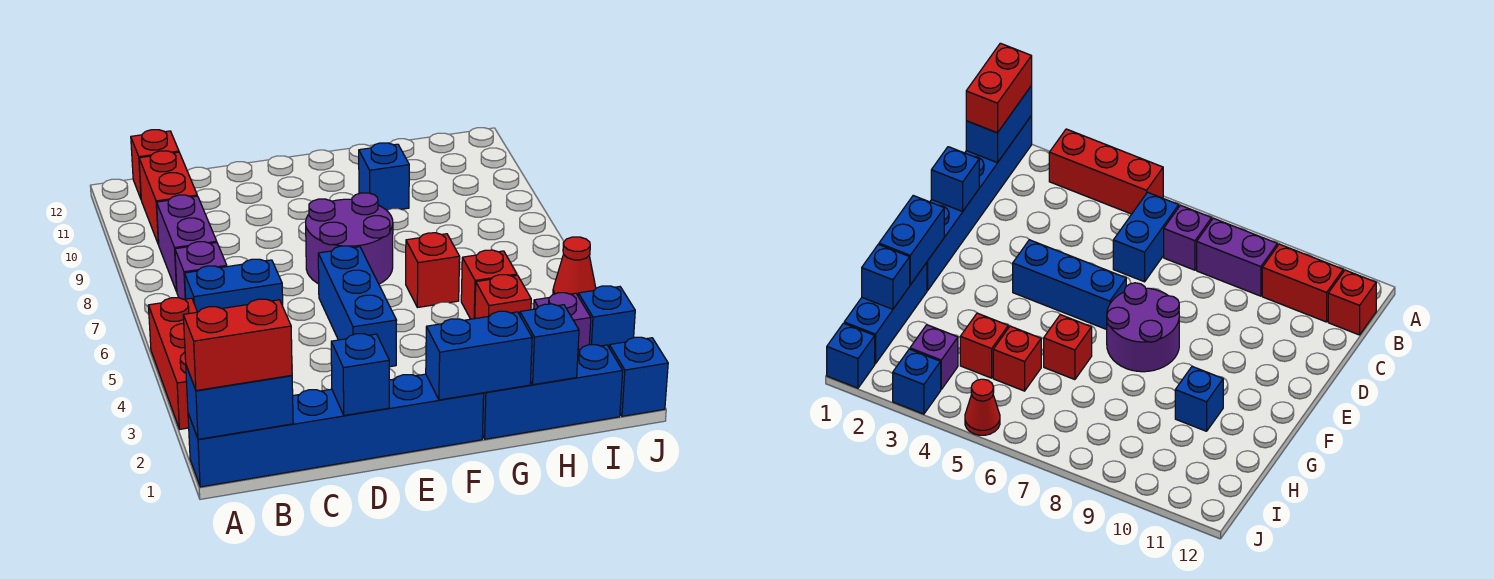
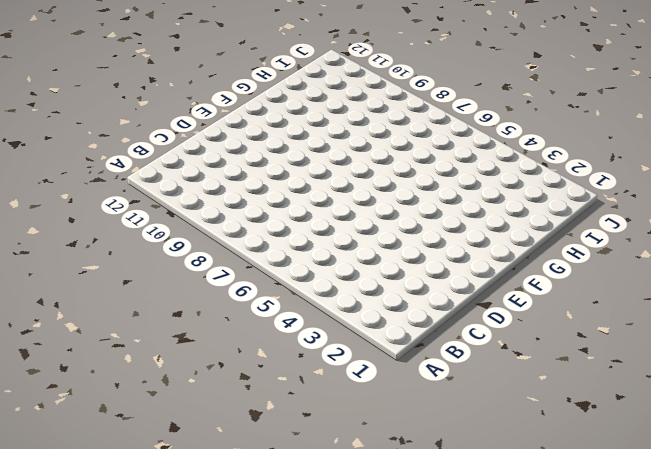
none -> blue 1x6 brick [188,374,484,487]
none -> red 1x3 brick [148,298,197,429]
none -> blue 1x2 brick [185,259,283,312]

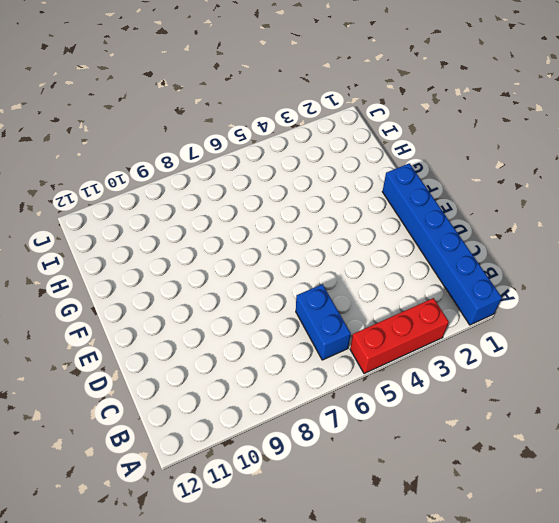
none -> purple 1x1 brick [175,242,227,299]
none -> purple 1x2 brick [157,195,217,292]
none -> red 1x2 brick [139,151,197,245]

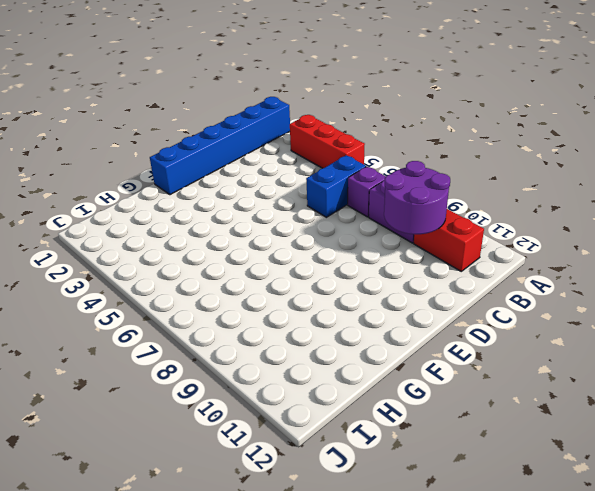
purple 2x2 round brick [384,161,450,234] -> purple 2x2 round brick moved to [306,193,393,284]
none -> red 1x1 brick [131,130,179,199]
none -> blue 1x3 brick [318,246,397,367]
none -> blue 1x3 brick [483,345,623,439]

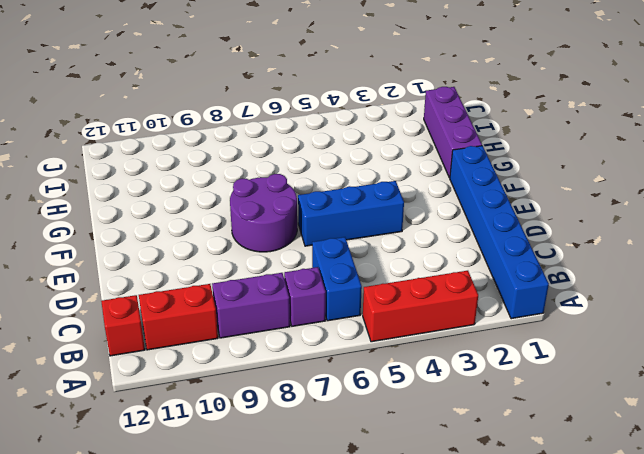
purple 1x3 brick [424,87,482,178] -> blue 1x3 brick [483,345,623,439]
none -> red 1x1 brick [406,233,460,308]
none -> blue 1x1 brick [359,143,409,210]
none -> red 1x1 brick [475,275,531,319]

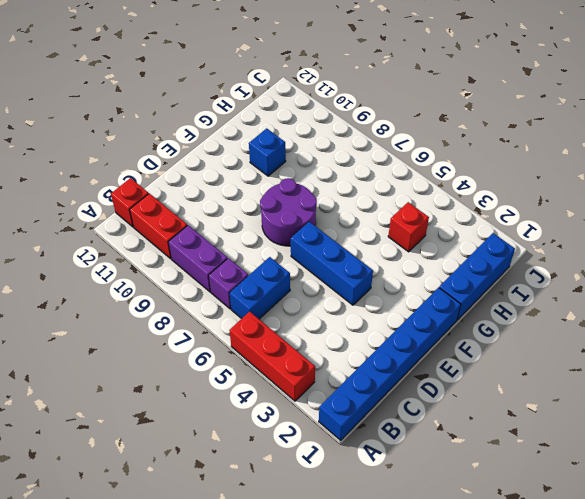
none -> red 1x1 brick [406,233,460,308]
none -> red 1x1 brick [461,250,517,319]
none -> purple 1x1 brick [534,293,591,350]

